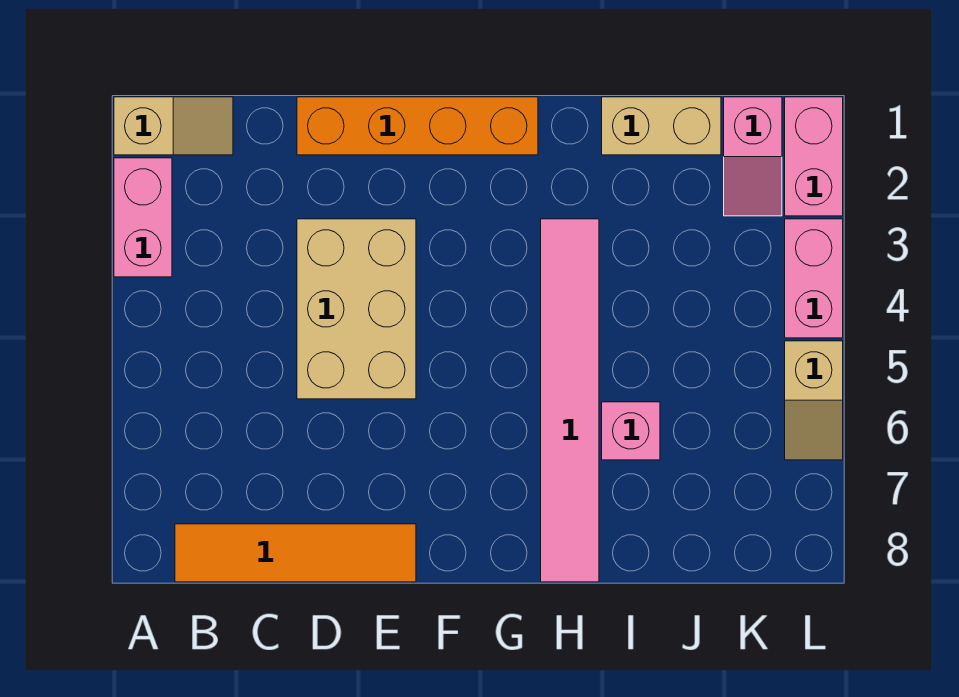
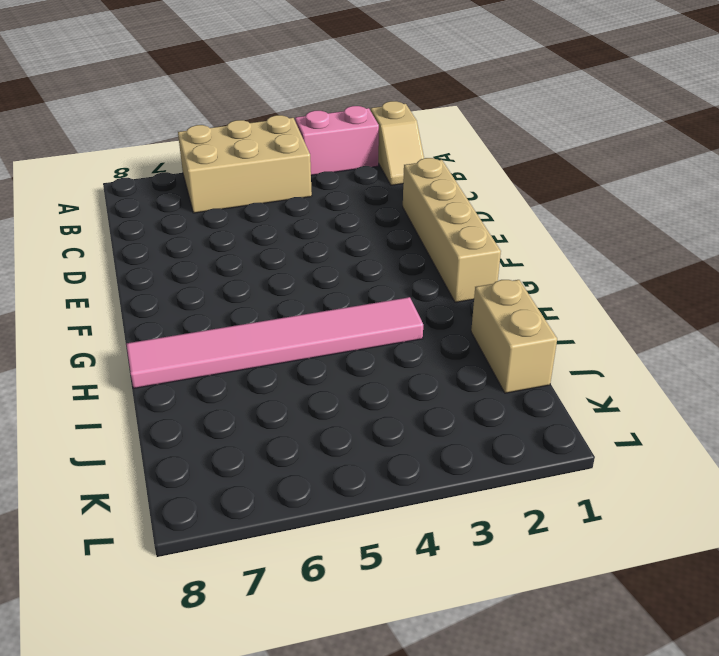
tan 2x3 brick [178,115,312,213] -> tan 2x3 brick moved to [297,219,416,399]
tan 1x4 brick [403,158,501,302] -> orange 1x4 brick [297,97,538,155]
none -> orange 1x4 tile [175,524,416,582]
none -> pink 1x1 brick [602,402,660,460]
none -> pink 1x2 slope [724,97,782,216]

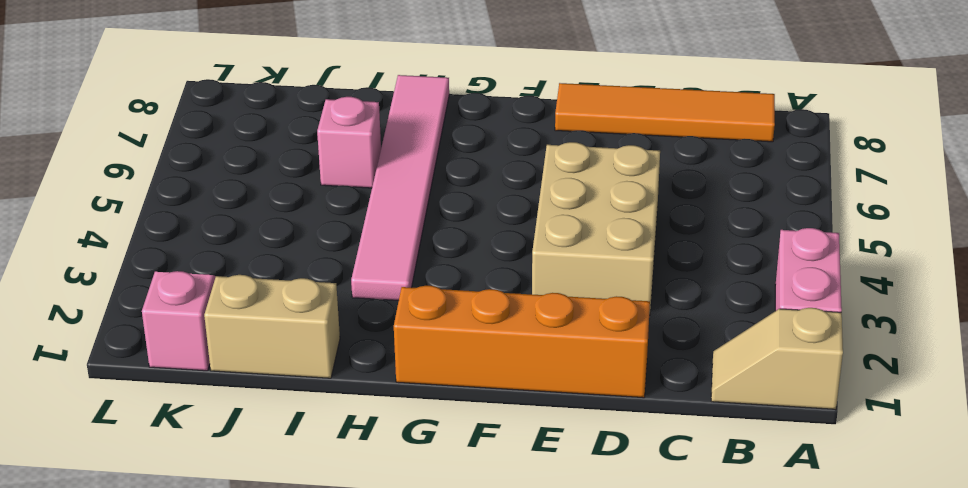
none -> pink 1x2 brick [785,97,843,216]
none -> pink 1x2 brick [785,219,843,338]
none -> tan 1x2 slope [785,341,843,460]

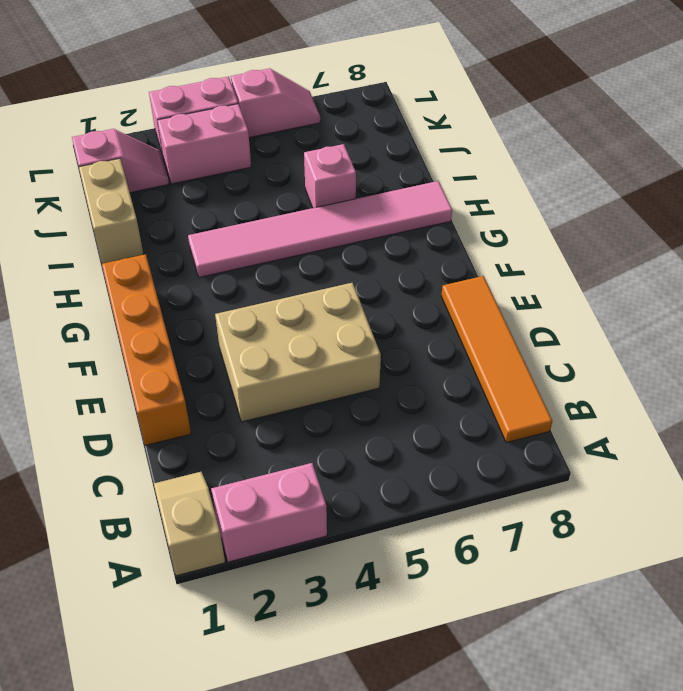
pink 1x2 brick [157,104,251,184] -> pink 1x2 brick moved to [785,97,843,216]
pink 1x2 slope [231,68,320,138] -> tan 1x2 slope [785,341,843,460]

